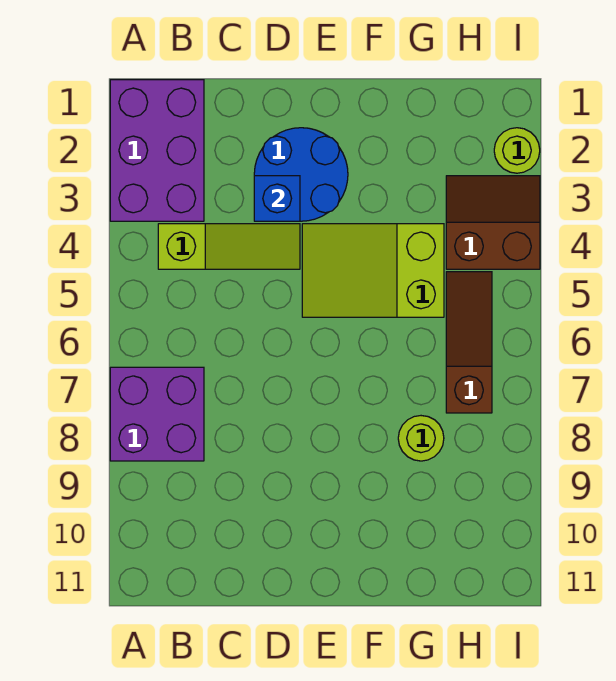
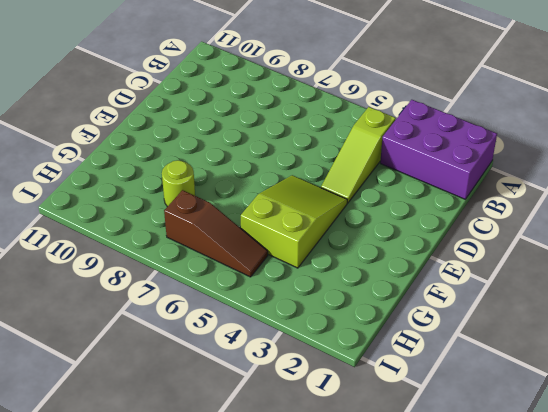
none -> purple 2x2 brick [110,367,204,461]
none -> blue 2x2 round brick [254,128,348,221]

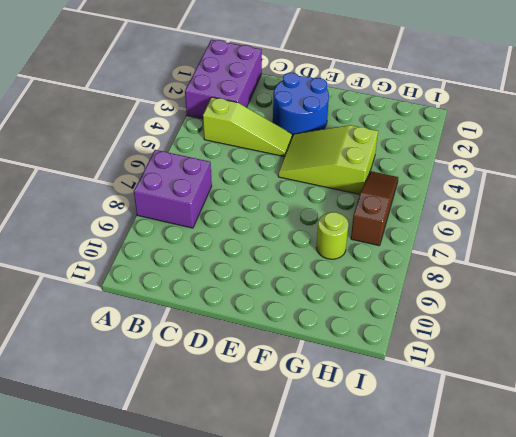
none -> brown 2x2 slope [446,176,540,269]
none -> lime 1x1 round brick [494,128,540,173]

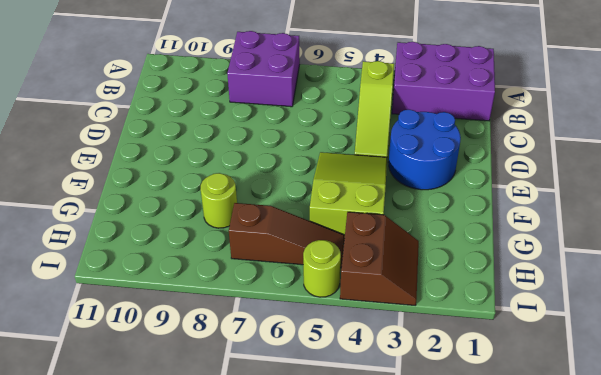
lime 1x1 round brick [303,240,341,297] -> lime 1x1 round brick moved to [494,128,540,173]
none -> blue 1x1 brick [254,176,300,221]

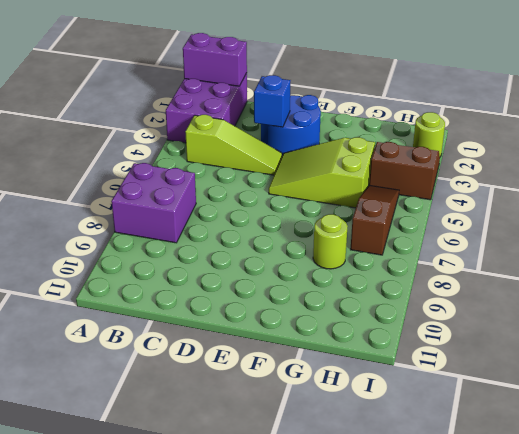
purple 1x2 brick [183,33,247,86] -> none

